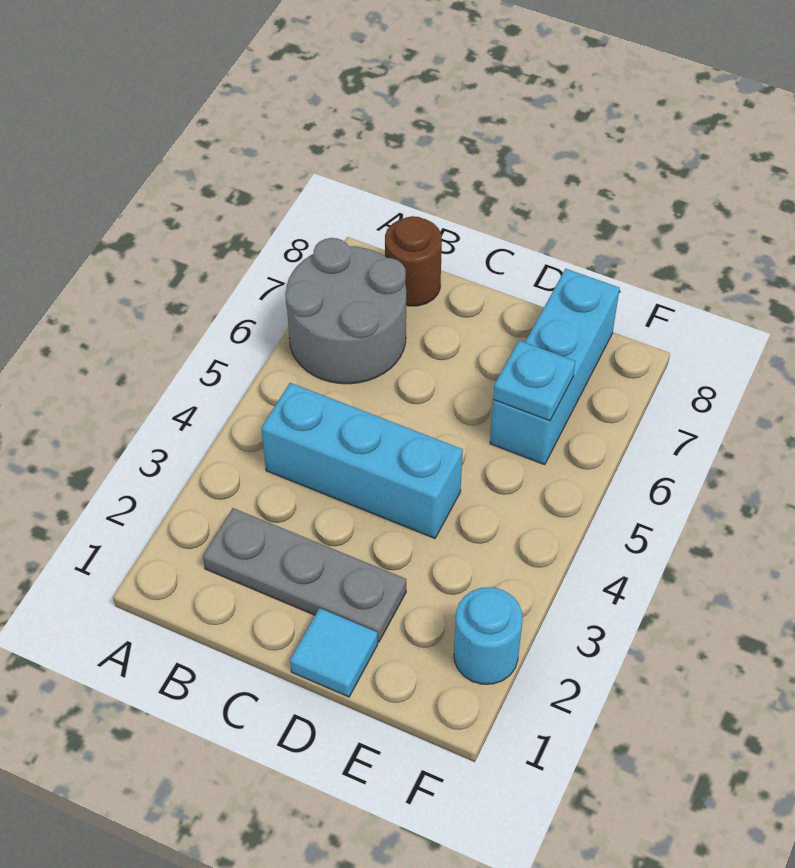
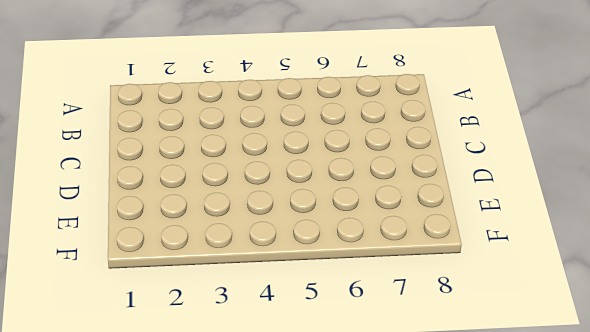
none -> grey 2x2 round brick [285,238,406,384]
none -> grey 1x3 plate [203,508,406,642]

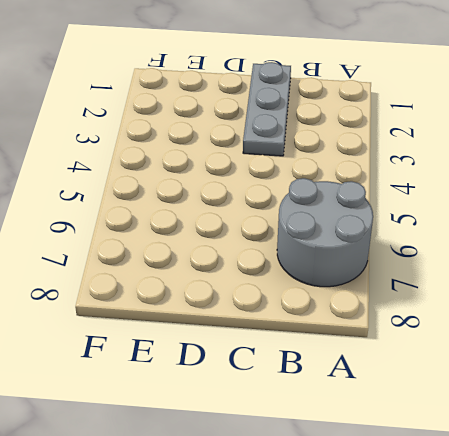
grey 1x3 plate [243,62,291,156] -> grey 1x3 plate turned to [203,508,406,642]
none -> cyan 1x3 brick [261,383,463,538]
none -> brown 1x1 round brick [385,216,442,306]

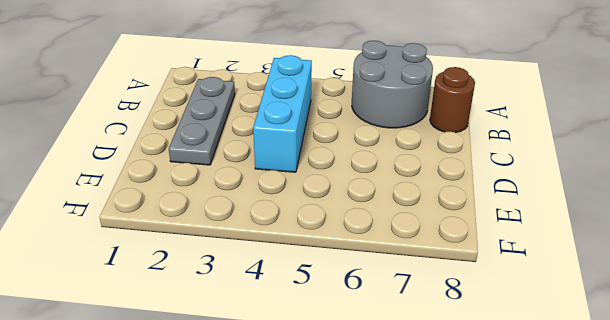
none -> cyan 1x1 tile [290,608,378,697]
none -> cyan 1x3 brick [490,269,620,465]

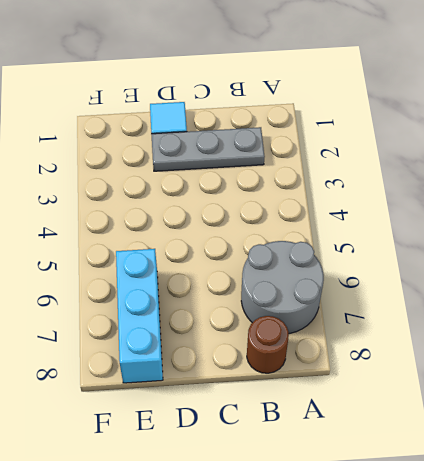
none -> cyan 1x3 brick [261,383,463,538]
none -> cyan 1x1 round brick [454,587,523,684]

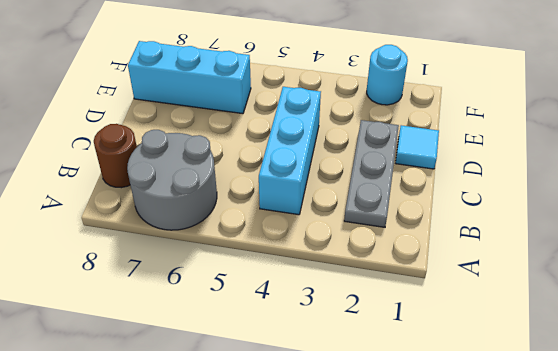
none -> cyan 1x1 plate [493,341,575,421]

